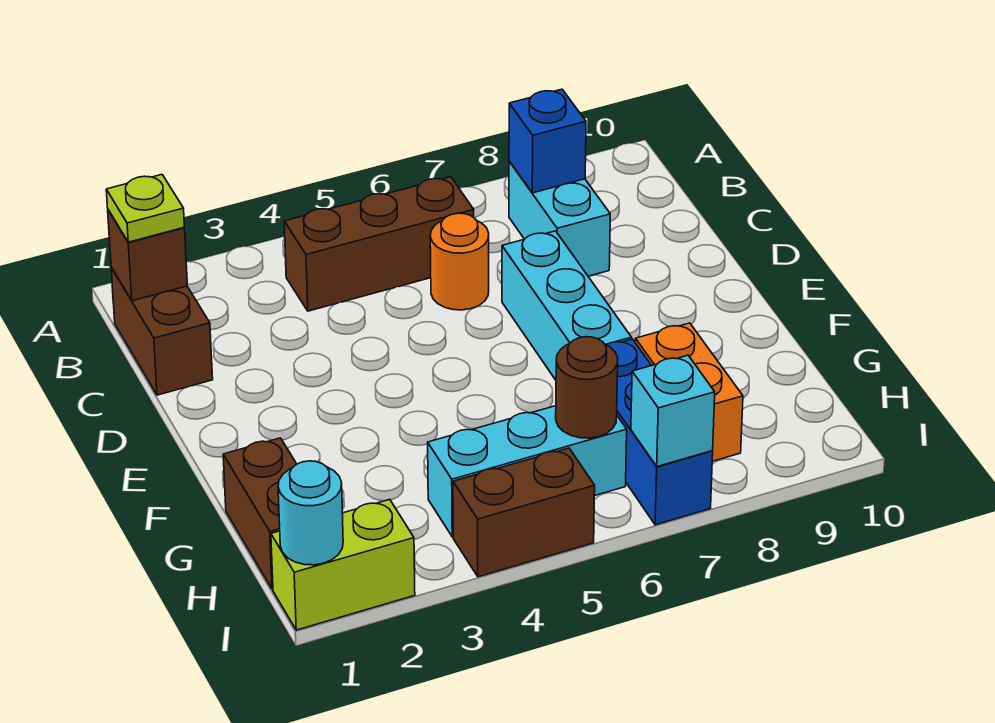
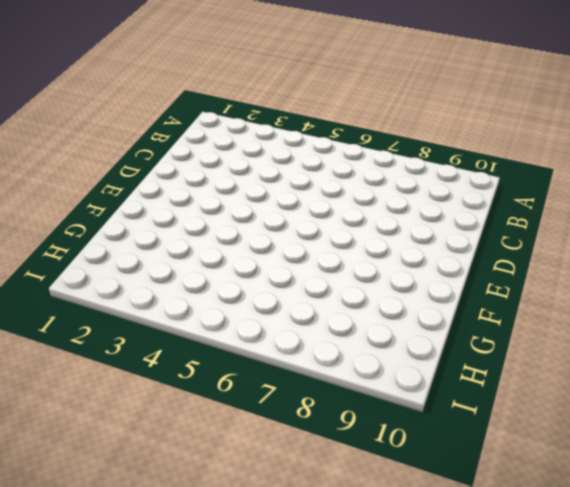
none -> brown 1x2 brick [111,267,213,395]
none -> brown 1x3 brick [284,177,474,311]
none -> cyan 1x2 brick [509,161,610,276]

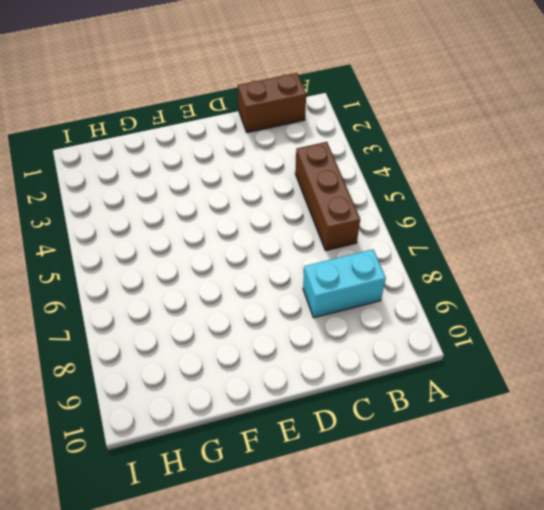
none -> orange 1x1 round brick [430,213,489,310]
none -> cyan 1x3 brick [502,231,631,380]
none -> brown 1x2 brick [223,438,296,589]

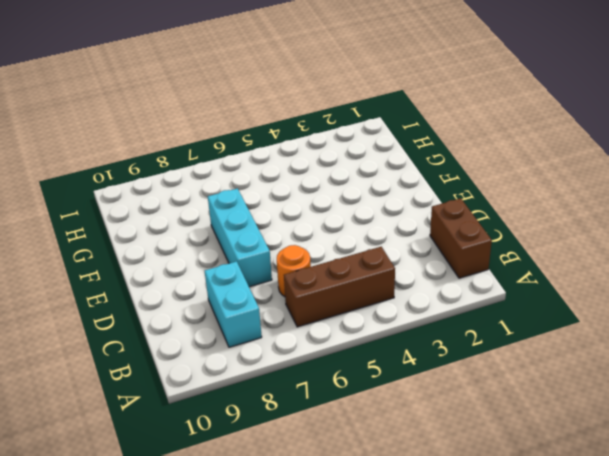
none -> brown 1x2 brick [223,438,296,589]
none -> blue 1x3 brick [607,339,713,525]
none -> orange 1x2 brick [635,323,743,461]

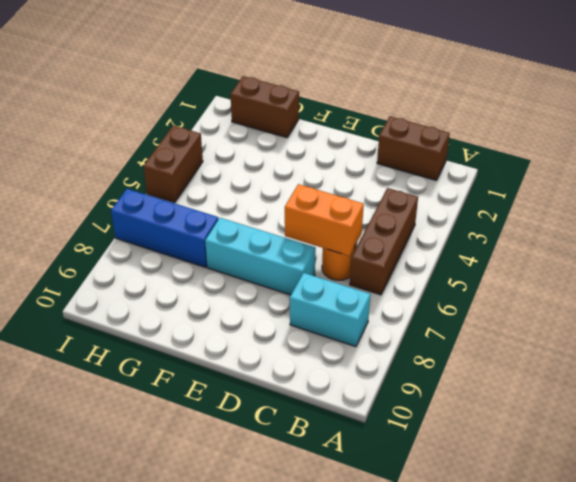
orange 1x2 brick [285,184,364,256] -> orange 1x2 brick moved to [635,323,743,461]
none -> cyan 1x3 brick [428,406,627,537]
none -> lime 1x2 brick [271,499,415,630]
none -> brown 1x1 brick [108,210,187,301]

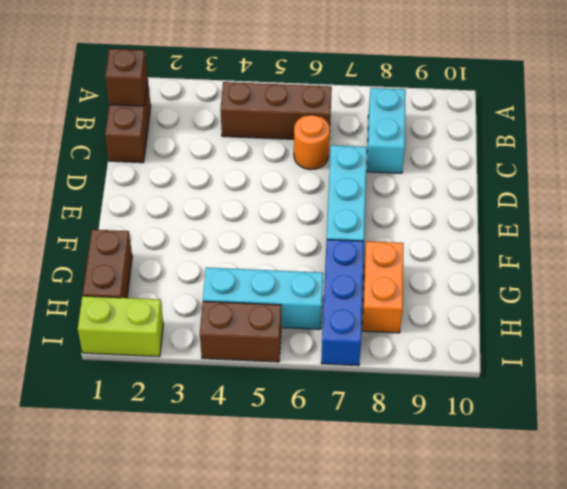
none -> blue 1x1 brick [509,89,586,193]
none -> brown 1x1 round brick [556,337,618,438]
none -> cyan 1x1 round brick [278,461,343,565]

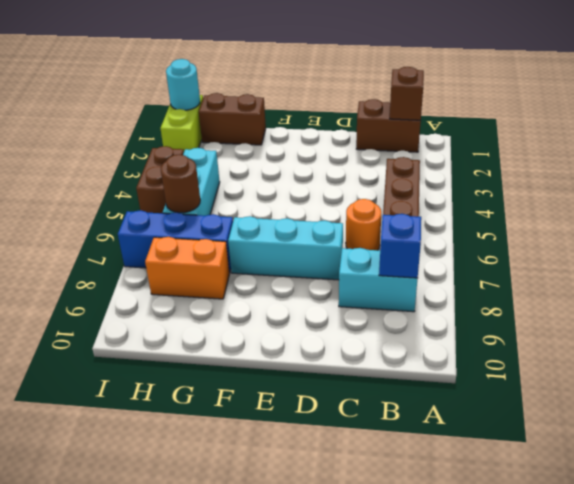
none -> cyan 1x1 brick [631,355,715,467]
none -> lime 1x1 plate [106,175,184,242]

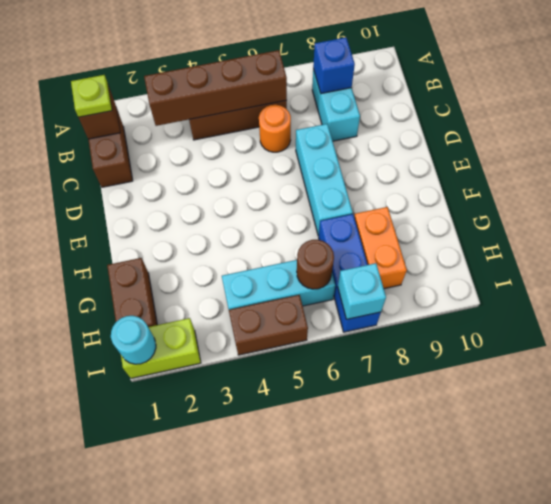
brown 1x4 brick [144,50,287,126] -> none

